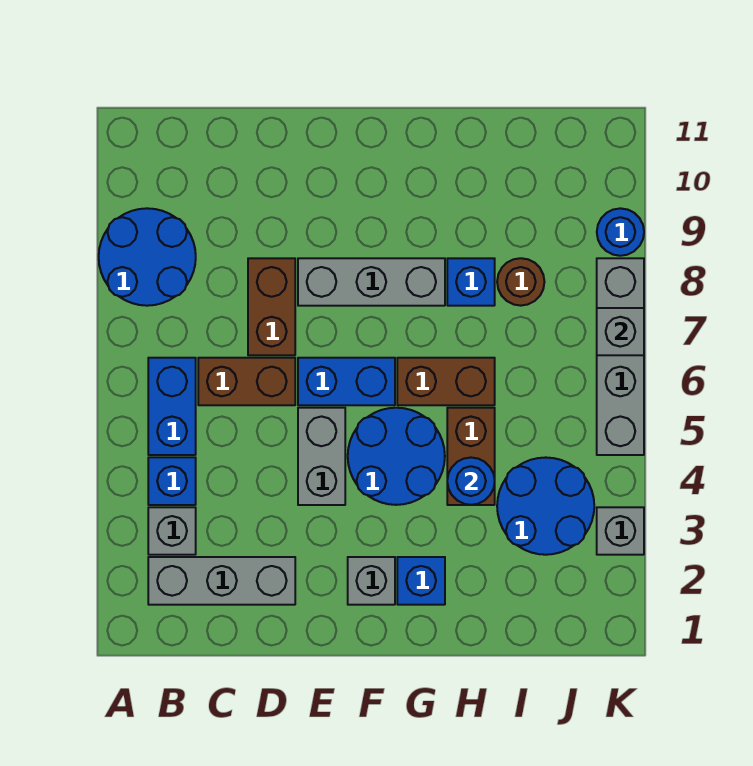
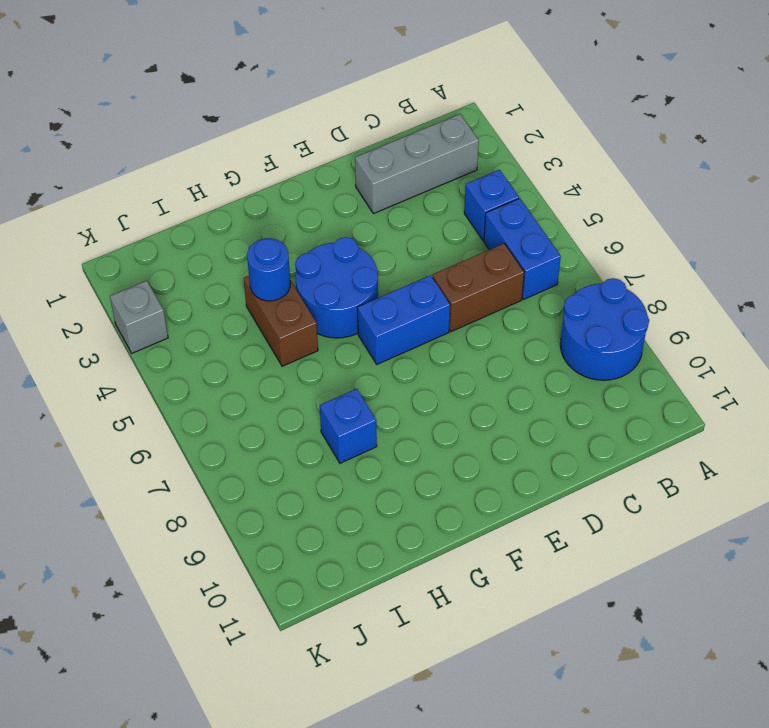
none -> grey 1x1 brick [148,507,196,555]
none -> brown 1x2 brick [248,258,295,355]
none -> grey 1x2 brick [298,408,345,505]

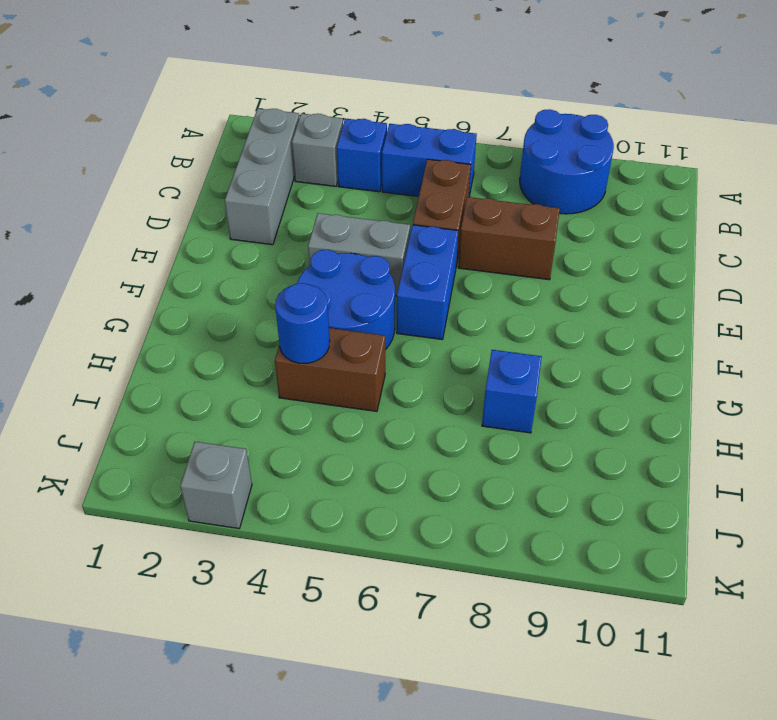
none -> grey 1x3 brick [298,258,445,306]
none -> grey 1x1 brick [348,557,395,605]
none -> blue 1x1 brick [397,557,445,605]

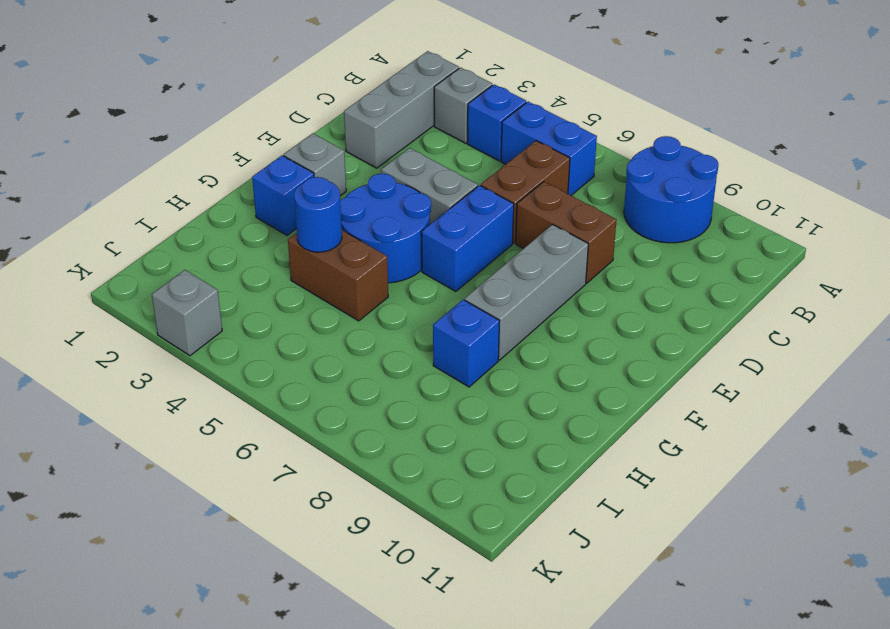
none -> brown 1x2 brick [397,358,495,405]
none -> blue 2x2 round brick [497,457,594,555]
none -> brown 1x1 round brick [497,258,544,306]

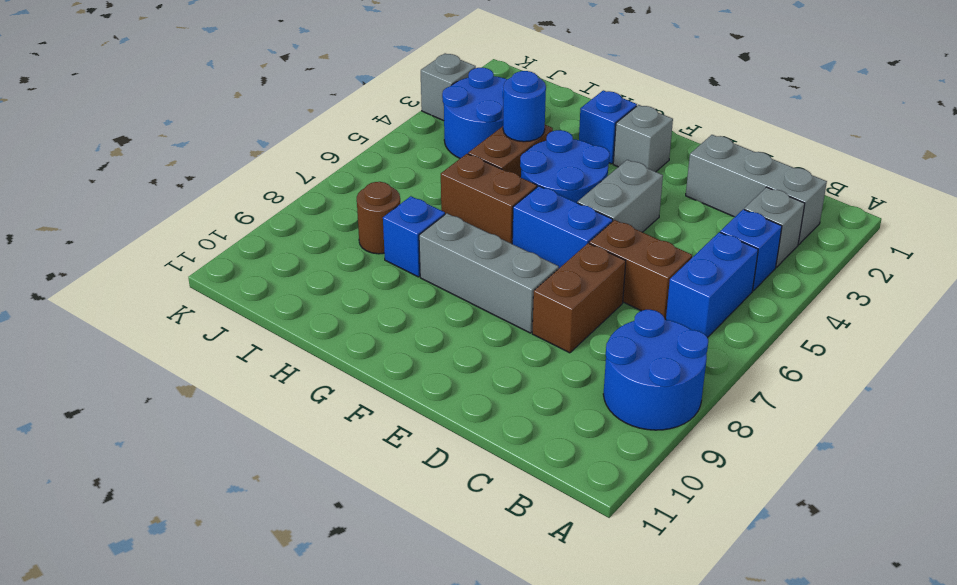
none -> grey 1x4 brick [597,258,644,455]
none -> blue 1x1 round brick [597,208,644,256]
none -> grey 1x1 brick [597,308,644,355]

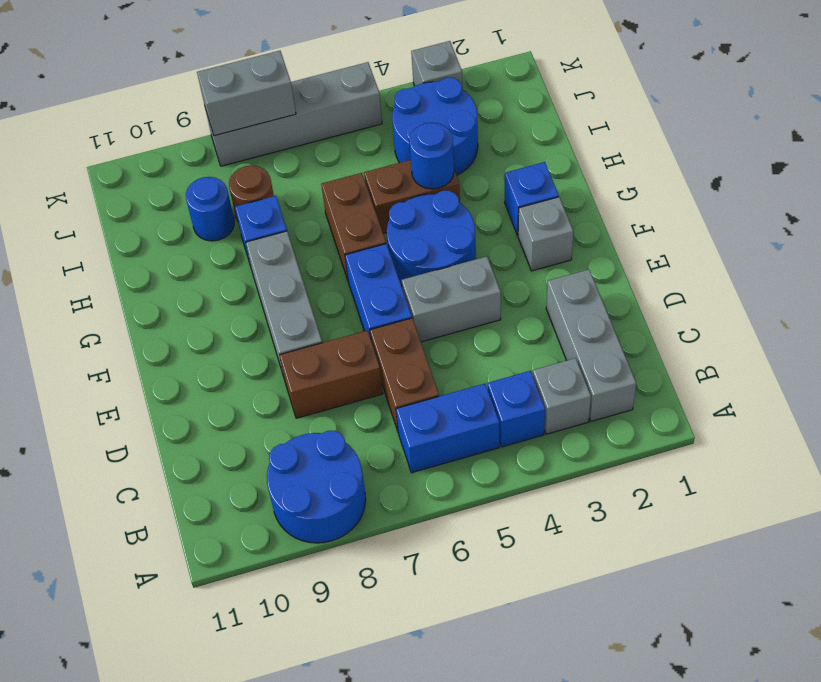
blue 1x1 round brick [186,177,234,241] -> blue 1x1 round brick moved to [597,208,644,256]
grey 1x2 brick [197,51,296,136] -> grey 1x1 brick [597,308,644,355]

